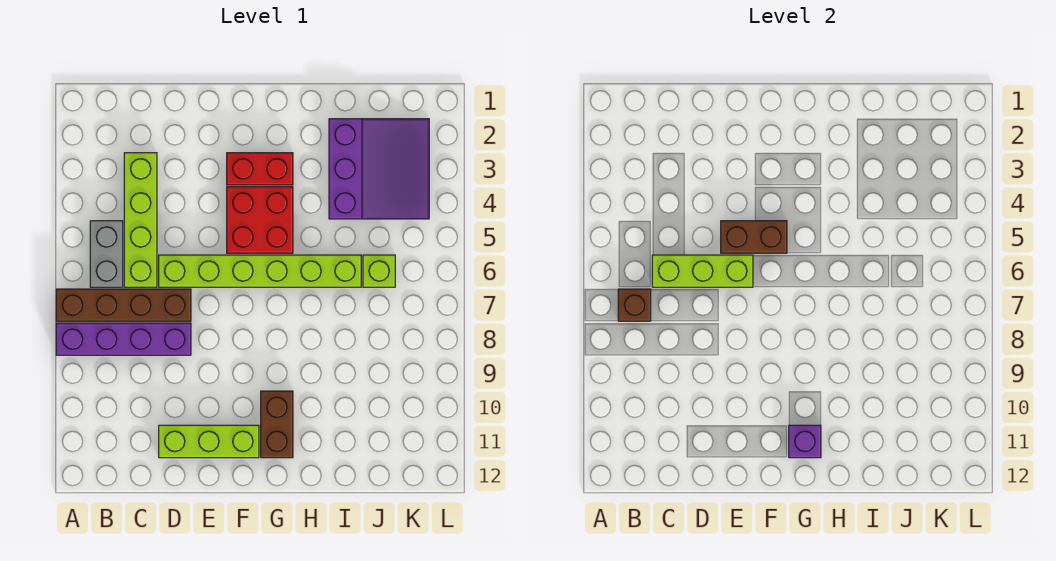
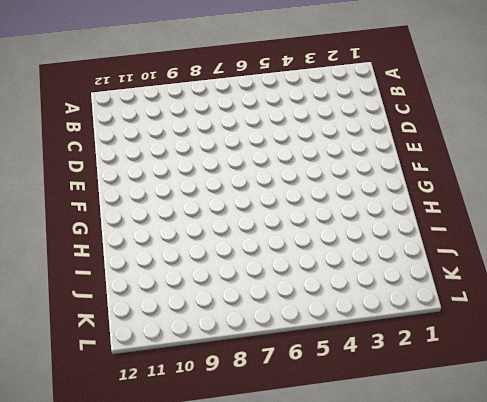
none -> brown 1x4 brick [56,289,191,321]
none -> purple 1x4 brick [56,323,191,355]
none -> grey 1x2 brick [90,221,123,287]

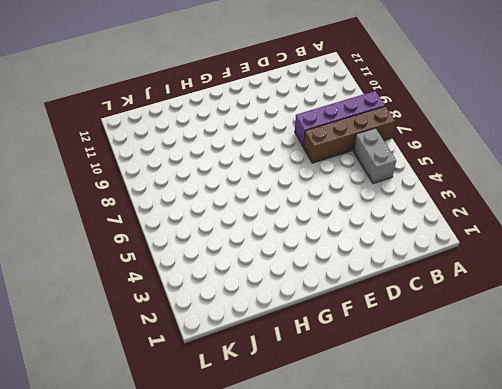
none -> lime 1x4 brick [124,153,157,287]
none -> lime 1x6 brick [159,255,361,287]
none -> lime 1x3 brick [159,425,259,458]

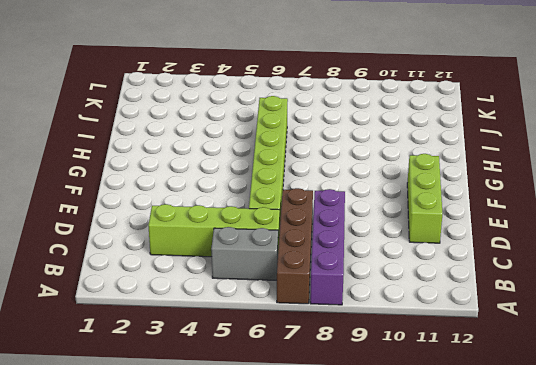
none -> red 1x2 brick [227,153,293,185]
none -> red 2x2 brick [227,187,293,253]
none -> brown 1x2 brick [261,391,293,458]

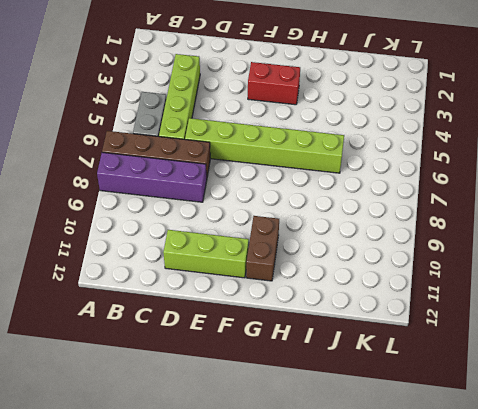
none -> red 2x2 brick [227,187,293,253]
none -> purple 3x3 slope [329,119,429,219]
none -> lime 1x1 brick [363,255,395,287]

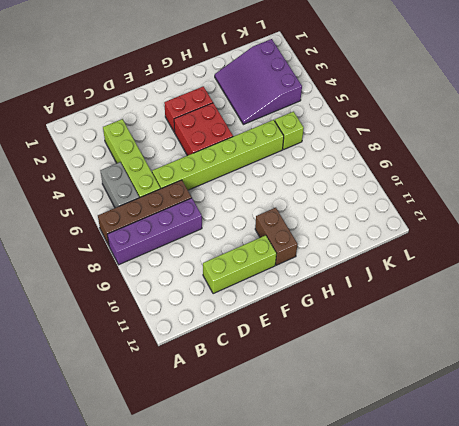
purple 3x3 slope [215,39,302,124] -> purple 3x3 slope turned to [329,119,429,219]
none -> brown 1x1 brick [618,289,651,321]
none -> lime 1x3 brick [652,255,753,287]
none -> brown 1x2 brick [721,221,787,253]

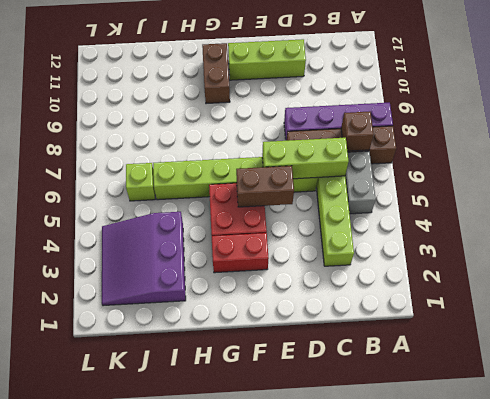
none -> purple 1x1 brick [789,425,821,458]

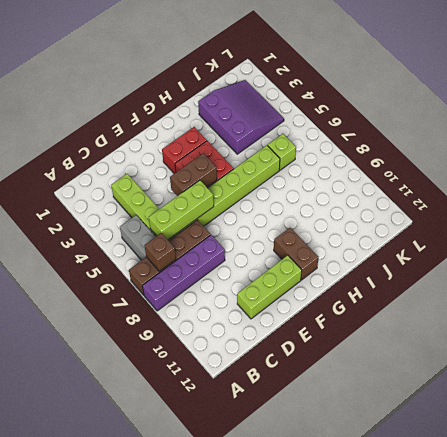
none -> purple 1x1 brick [789,425,821,458]

